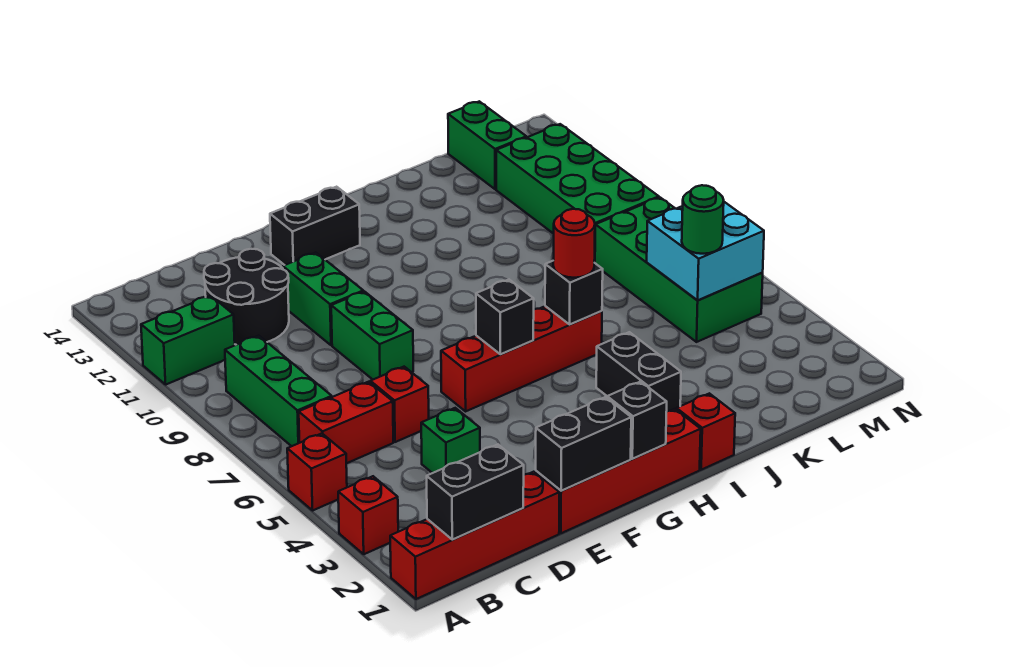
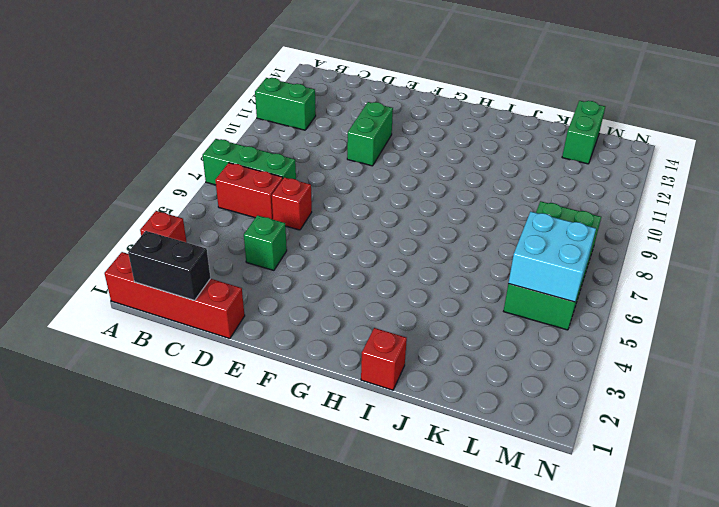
green 1x3 brick [202,139,296,185] -> green 1x3 brick turned to [225,336,332,446]
none -> red 1x1 brick [287,433,347,510]
none -> black 2x2 round brick [204,249,289,345]
none -> red 1x4 brick [536,409,701,533]

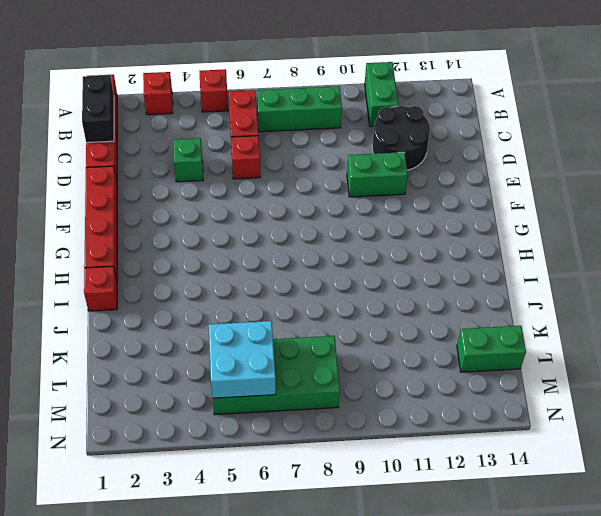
none -> green 1x2 brick [331,291,413,379]
none -> red 1x4 brick [441,306,602,411]
none -> black 1x2 brick [270,187,360,265]

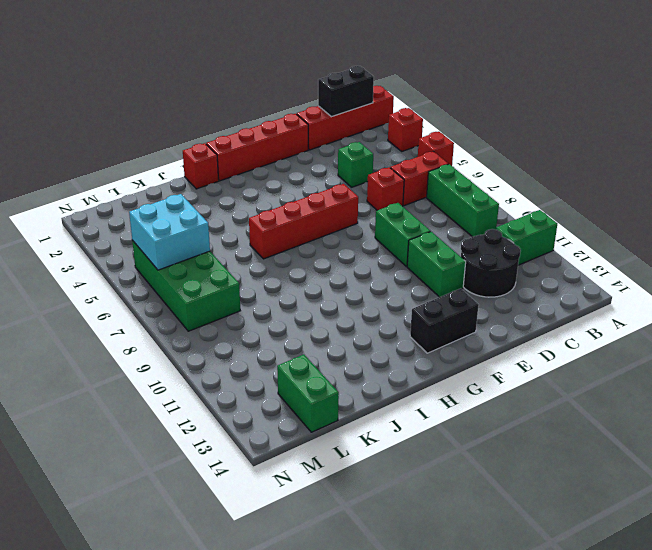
none -> black 1x2 brick [596,332,681,411]
none -> green 2x4 brick [496,124,659,263]
none -> black 1x2 brick [536,397,631,491]

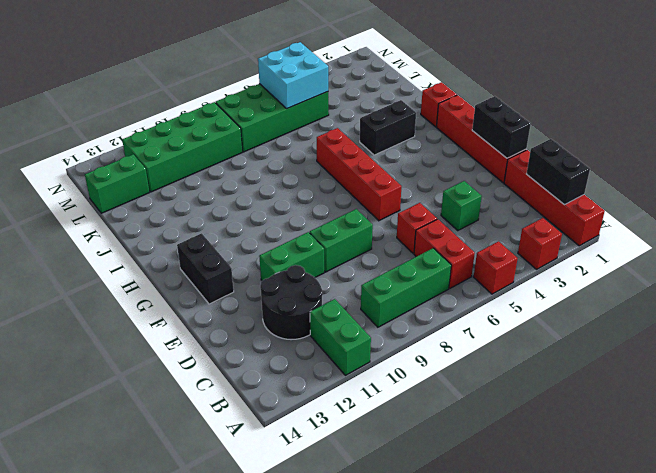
none -> black 1x1 brick [607,382,667,459]
none -> black 1x1 brick [476,280,534,354]
none -> black 1x1 brick [545,261,603,324]

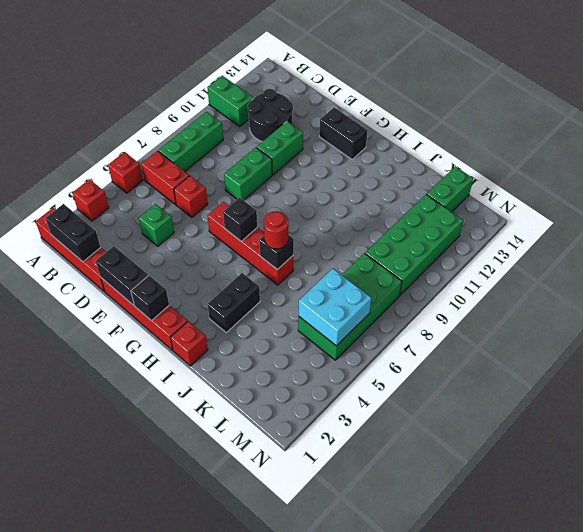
none -> green 1x1 round brick [682,185,724,254]

